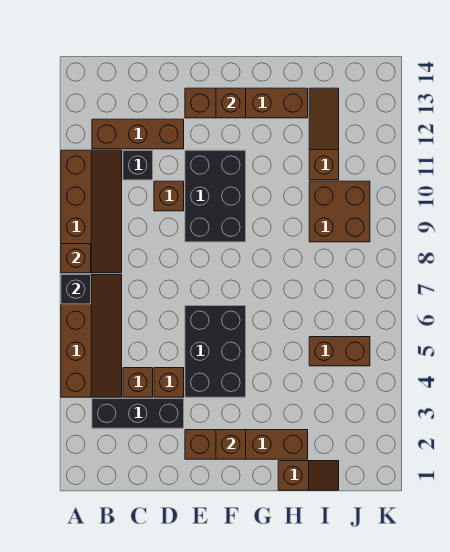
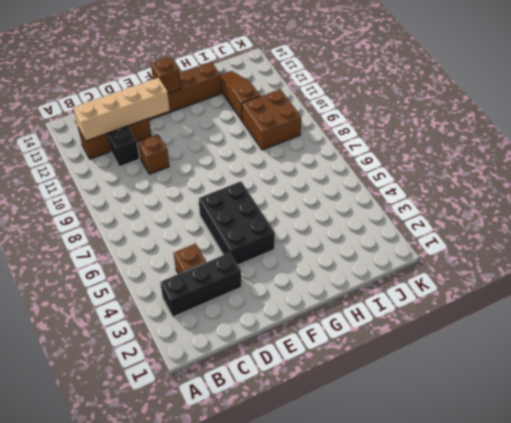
tan 1x4 brick [73,78,170,141] -> none
none -> brown 2x4 slope [61,275,122,397]
none -> brown 2x4 slope [61,150,122,273]
none -> brown 1x1 brick [154,368,184,397]

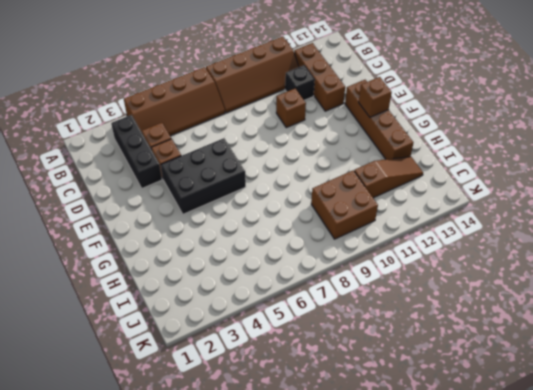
none -> brown 1x4 brick [185,430,308,459]
none -> black 2x3 brick [185,150,246,242]
none -> brown 1x2 slope [278,461,339,490]

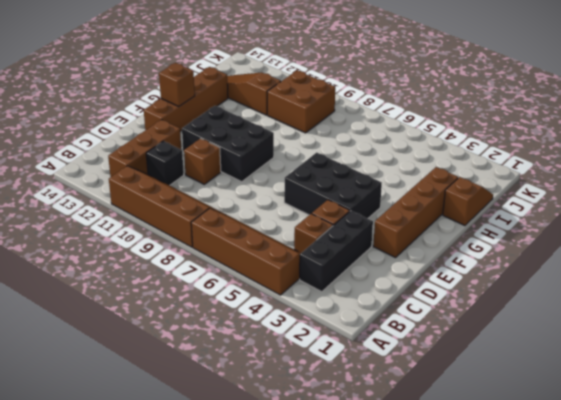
none -> brown 1x2 brick [309,337,370,366]
none -> black 1x1 brick [61,275,91,304]
none -> brown 1x1 brick [61,244,91,273]

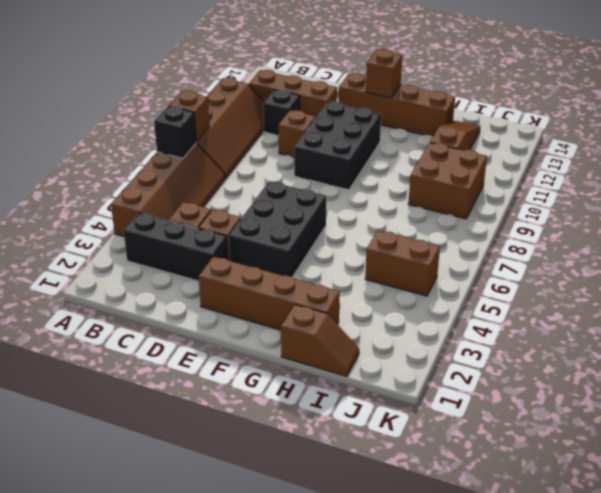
none -> brown 1x1 brick [216,430,246,459]

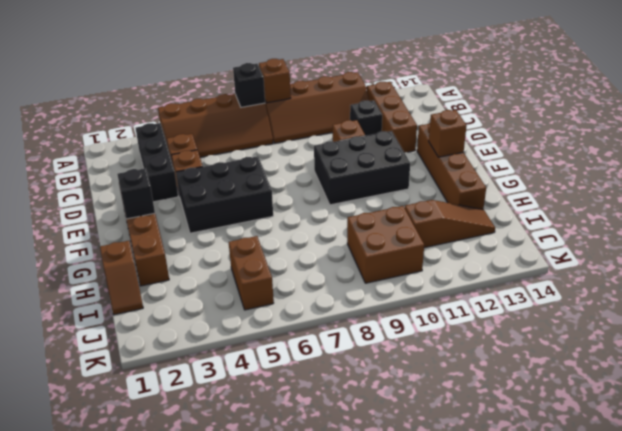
black 1x1 brick [117,168,155,219] -> brown 1x1 brick [216,430,246,459]

